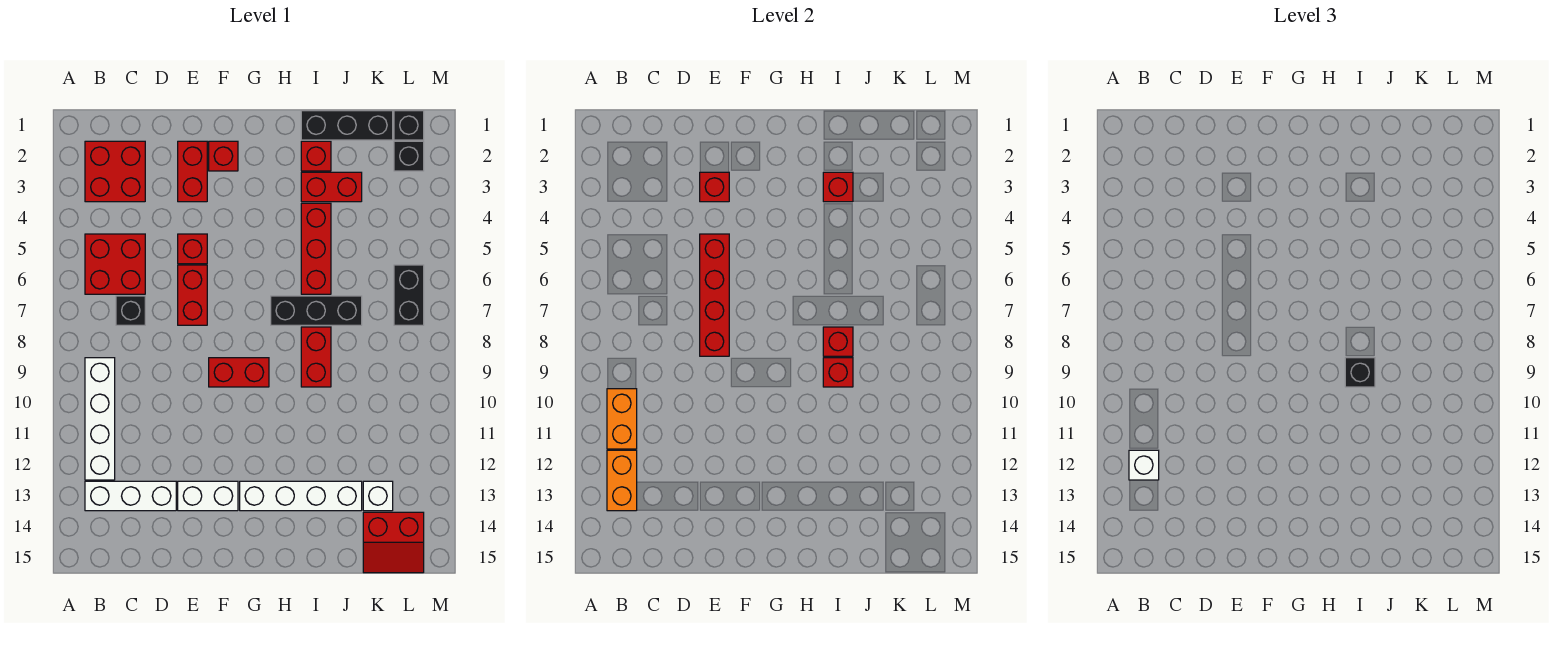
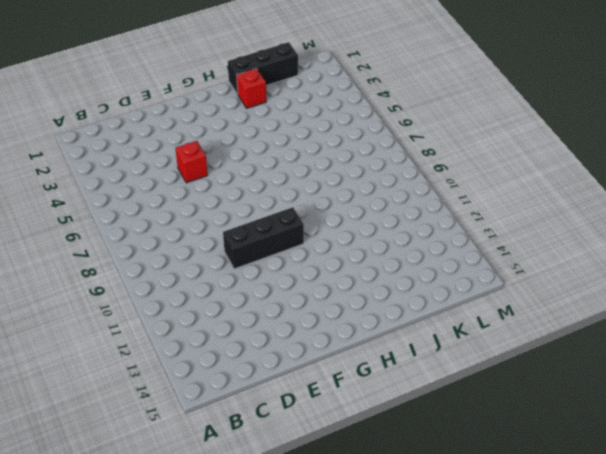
black 1x3 brick [223,207,304,269] -> black 1x3 brick moved to [271,296,362,325]
none -> red 2x2 brick [85,141,145,202]
none -> red 2x2 brick [85,234,145,294]
none -> white 1x4 brick [85,358,115,480]
none -> white 1x3 brick [85,481,176,511]

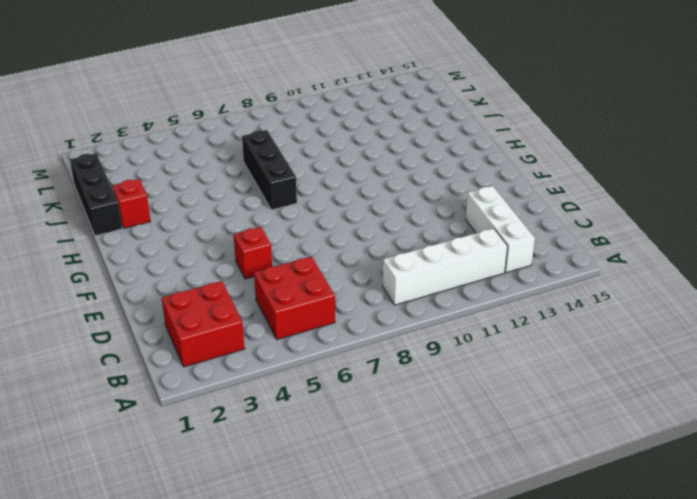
none -> black 1x1 brick [116,296,145,325]
none -> red 1x2 brick [178,141,207,202]
none -> red 1x2 brick [178,265,207,325]
none -> white 1x2 brick [178,481,238,511]

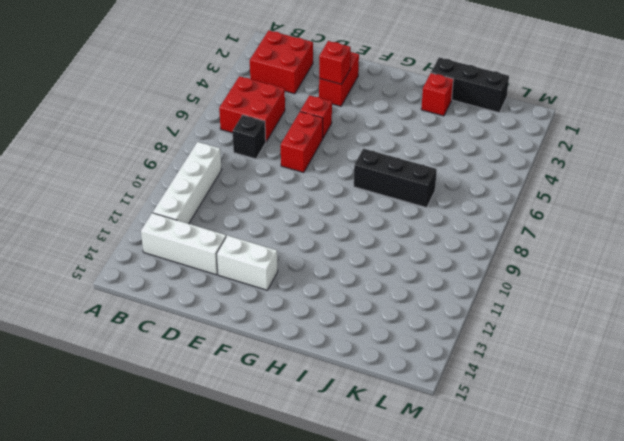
none -> red 1x1 brick [209,141,238,171]
none -> red 1x2 brick [209,358,269,387]
none -> white 1x4 brick [240,481,362,511]
none -> red 1x2 brick [301,172,362,202]

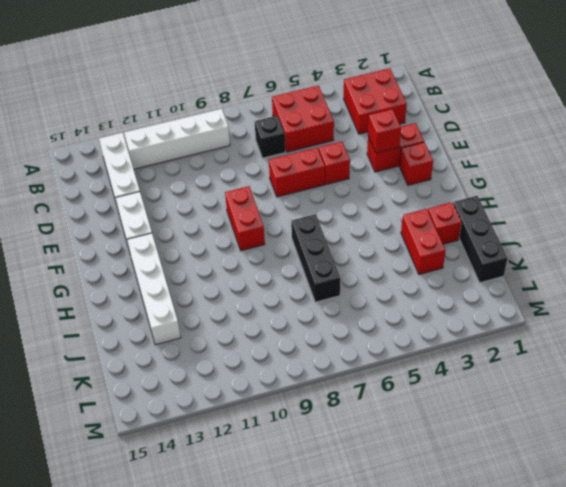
none -> red 1x3 brick [301,203,331,294]
none -> red 1x2 brick [301,327,331,387]
none -> white 1x1 brick [363,481,393,511]
none -> red 2x2 slope [363,512,424,573]

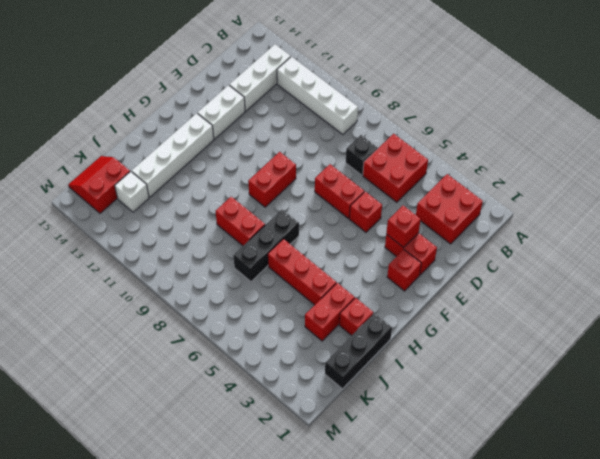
none -> black 1x1 brick [394,111,424,140]
none -> black 1x1 brick [394,141,424,171]
none -> black 1x2 brick [394,265,424,325]
none -> orange 1x2 brick [607,389,637,449]

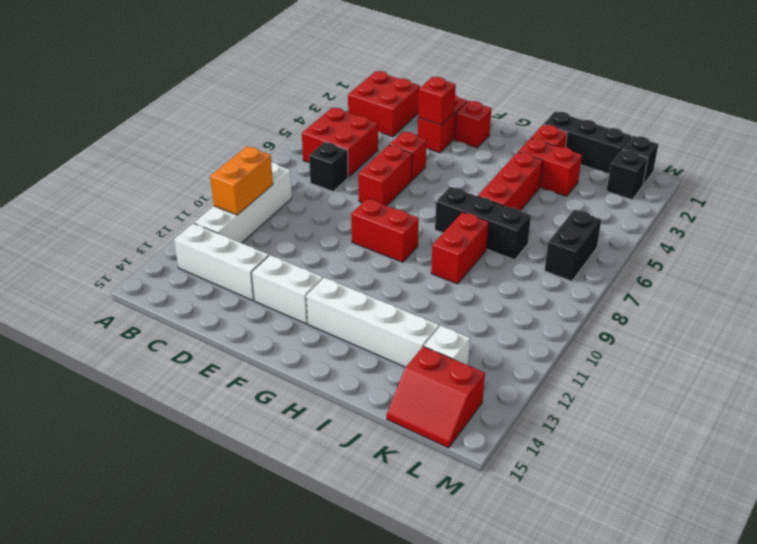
none -> orange 1x2 brick [607,450,637,511]
none -> red 1x4 brick [700,234,729,356]
none -> red 1x1 brick [823,172,853,202]
none -> red 1x1 brick [823,327,853,356]

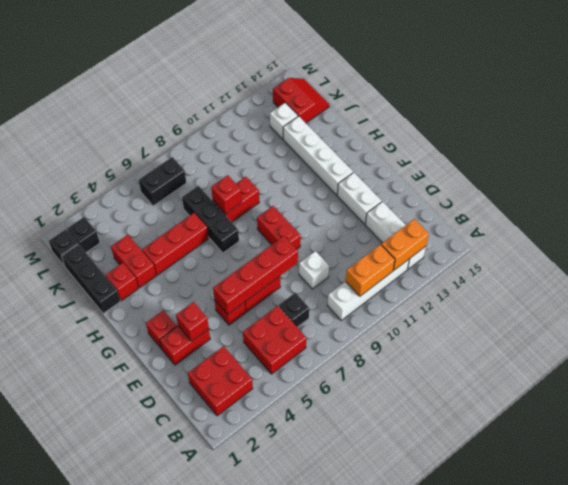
white 1x1 brick [299,251,329,289] -> white 1x1 brick moved to [1129,450,1159,480]
none -> red 1x1 brick [823,172,853,202]
none -> red 1x1 brick [823,358,853,387]
none -> black 1x1 brick [1345,358,1375,387]

